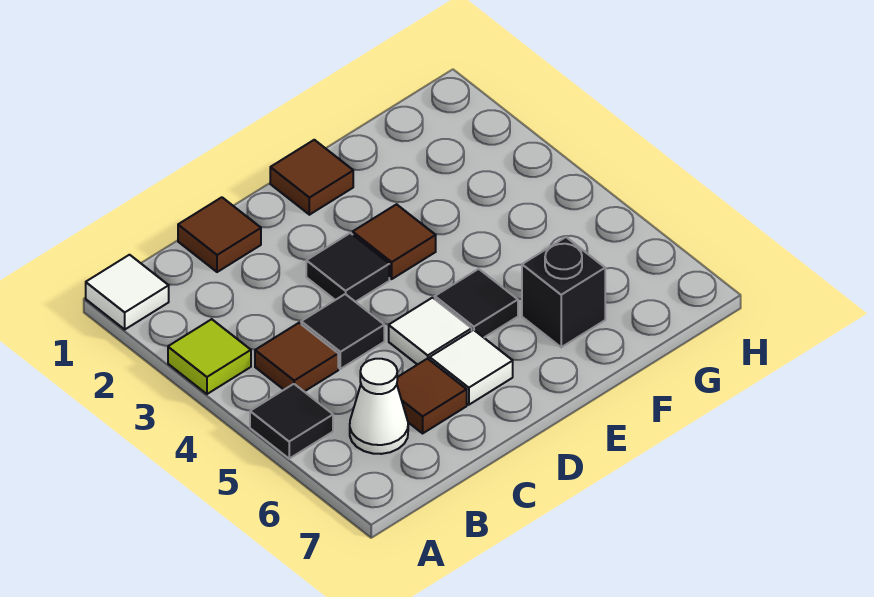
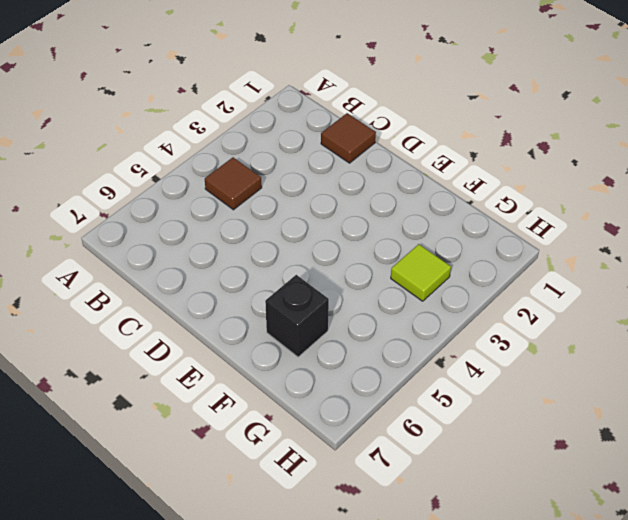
lime 1x1 tile [391,244,451,301] -> lime 1x1 tile moved to [168,319,251,394]
none -> white 1x1 tile [86,255,169,329]
none -> black 1x1 tile [250,384,333,459]
none -> white 1x1 cone [350,359,408,454]

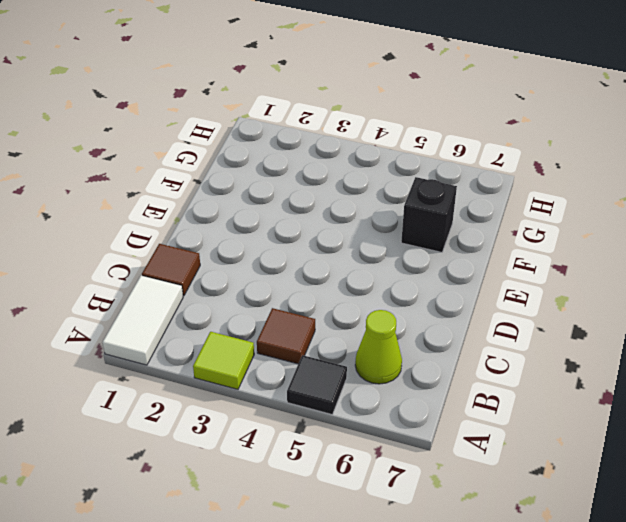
white 1x2 tile [102,275,183,365] -> white 1x1 tile [86,255,169,329]
lime 1x1 cone [355,310,402,384] -> white 1x1 cone [350,359,408,454]
none -> black 1x1 tile [301,294,384,369]
none -> brown 1x1 tile [397,358,467,433]
none -> black 1x1 tile [306,233,389,302]

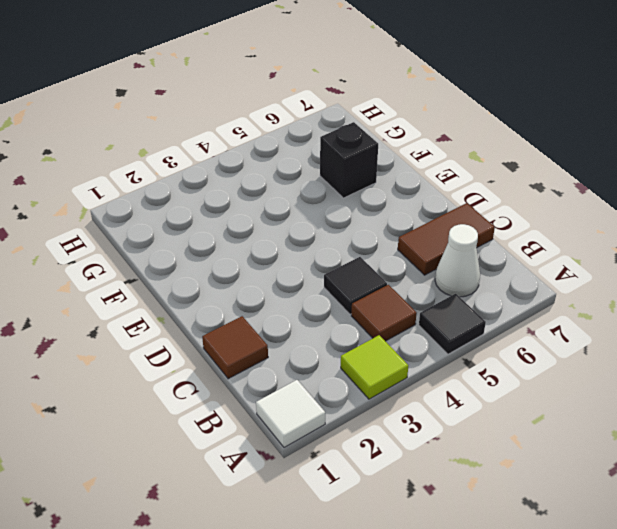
brown 1x2 tile [398,203,495,275] -> brown 1x1 tile [397,358,467,433]
none -> black 1x1 tile [306,233,389,302]
none -> white 1x1 tile [389,298,472,365]
none -> white 1x1 tile [430,330,513,405]

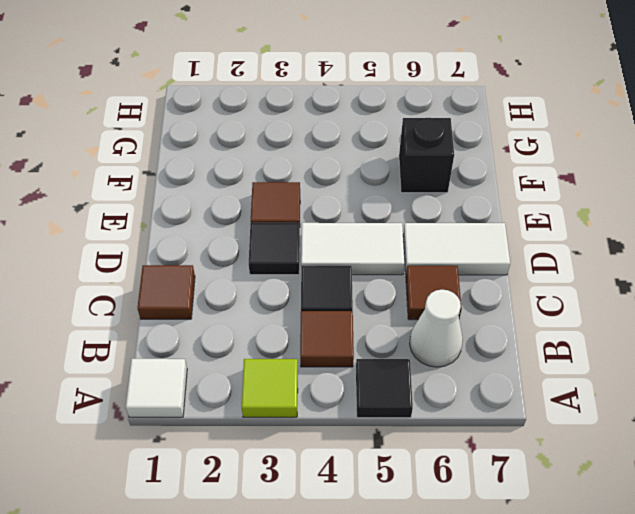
white 1x2 tile [301,223,405,275] -> white 1x1 tile [389,298,472,365]
white 1x2 tile [403,223,510,275] -> white 1x1 tile [430,330,513,405]
none -> brown 1x1 tile [270,140,353,215]
none -> black 1x1 tile [435,269,518,337]

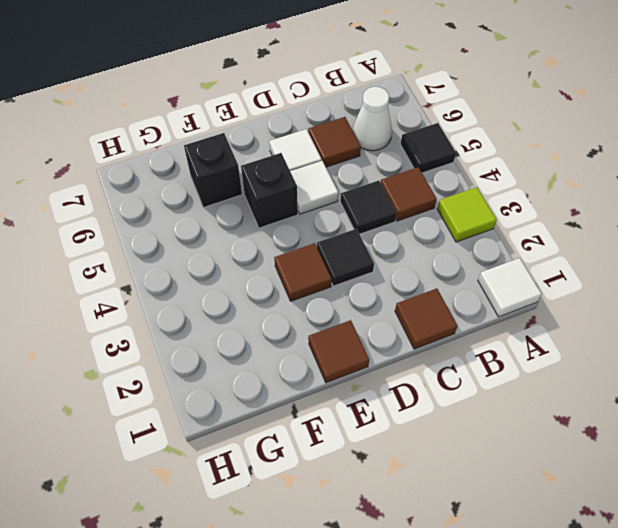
black 1x1 brick [241,153,298,228] -> black 1x1 tile [435,269,518,337]

